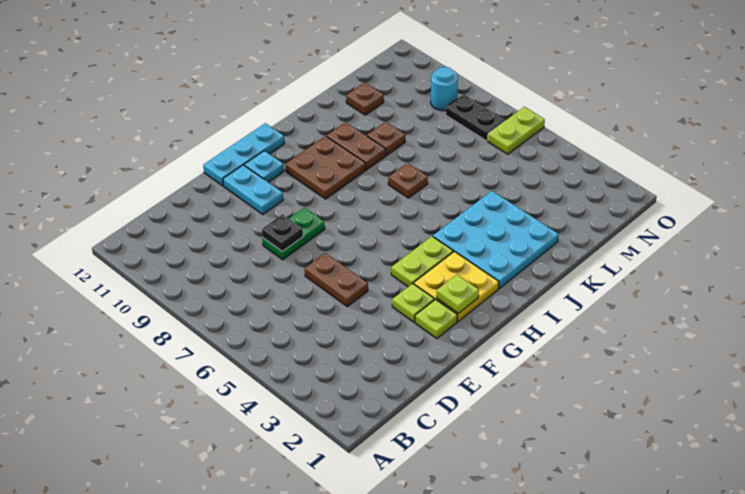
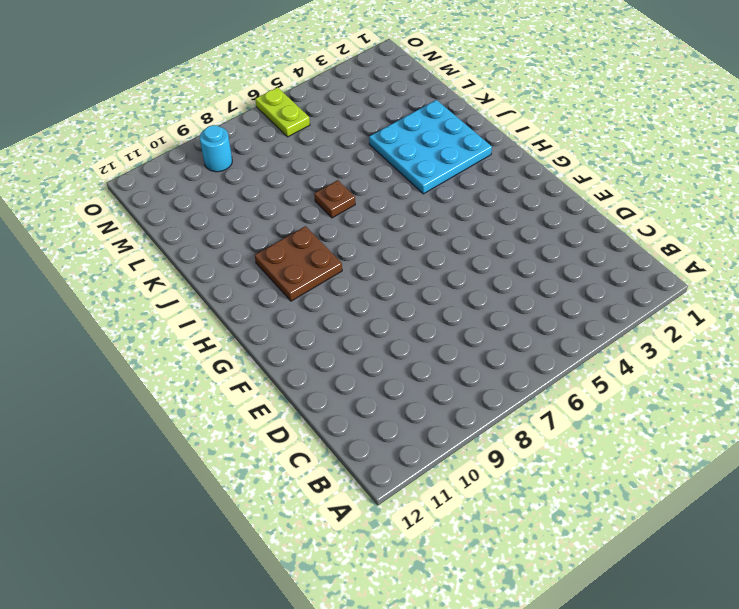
none -> brown 1x2 plate [305,253,368,307]
none -> green 1x2 plate [262,208,325,260]
none -> lime 1x1 plate [415,299,457,339]

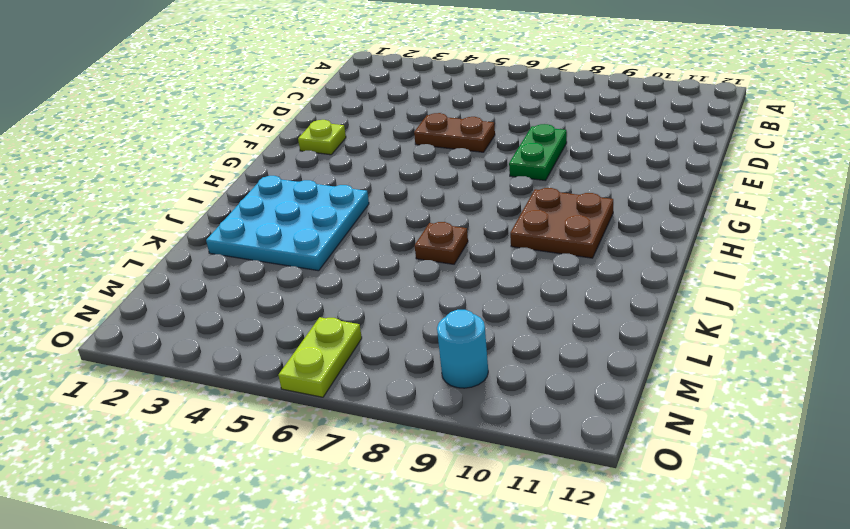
none -> lime 1x1 plate [392,284,434,322]
none -> cyan 1x2 plate [223,165,283,214]
none -> cyan 1x3 plate [203,123,284,186]

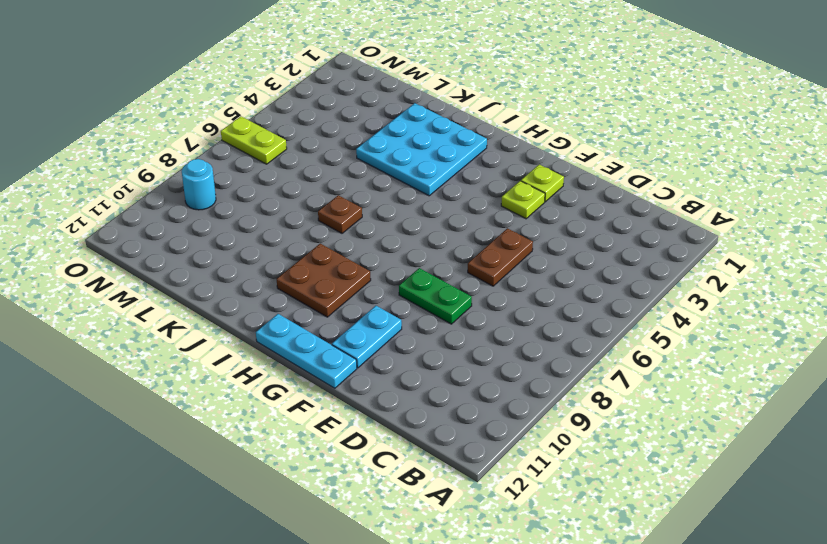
none -> yellow 2x2 plate [414,251,499,322]
none -> lime 1x2 plate [391,236,453,287]
none -> cyan 1x1 plate [244,151,284,182]

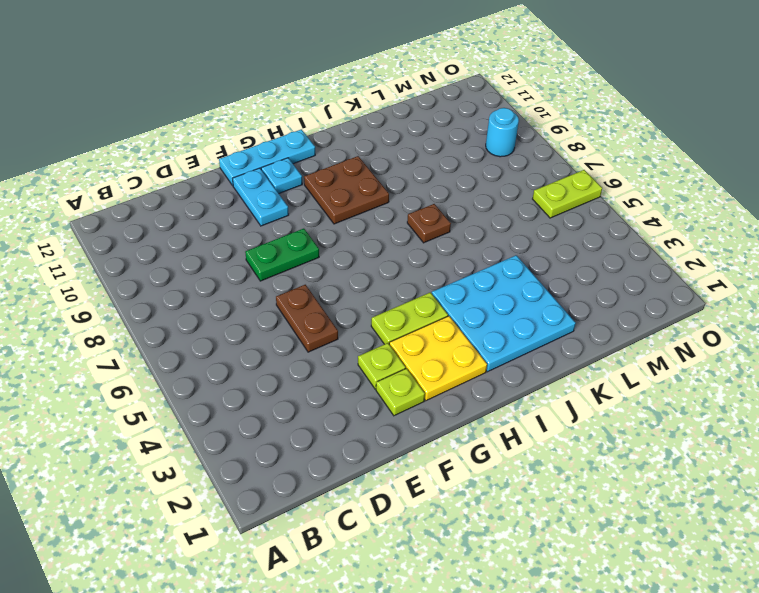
none -> brown 1x2 plate [326,122,386,170]
none -> brown 1x1 plate [367,122,405,156]
none -> brown 1x1 plate [346,82,384,115]

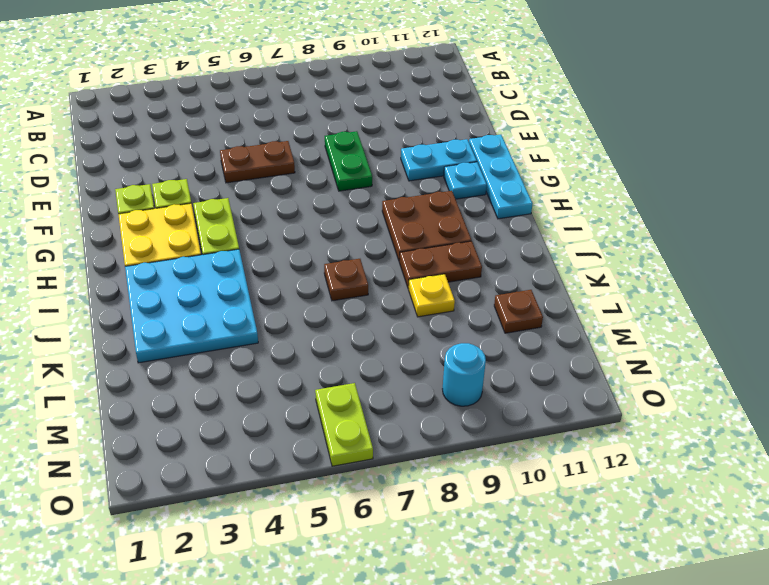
yellow 1x1 plate [408,274,455,317] -> brown 1x1 plate [367,122,405,156]
none -> black 1x2 plate [446,94,505,141]
none -> black 1x1 plate [262,214,303,251]
none -> lime 1x1 plate [437,275,479,314]

